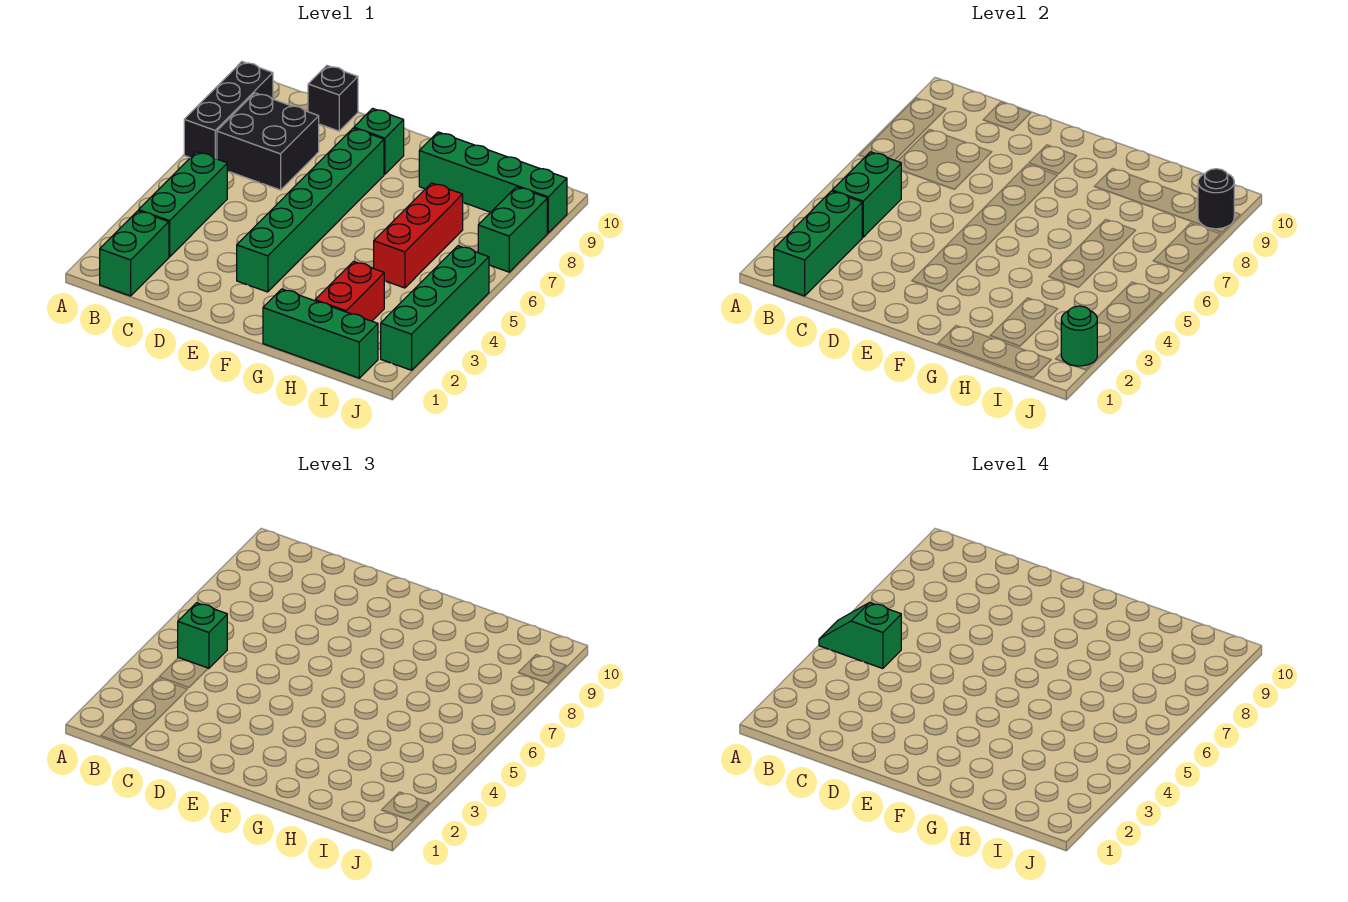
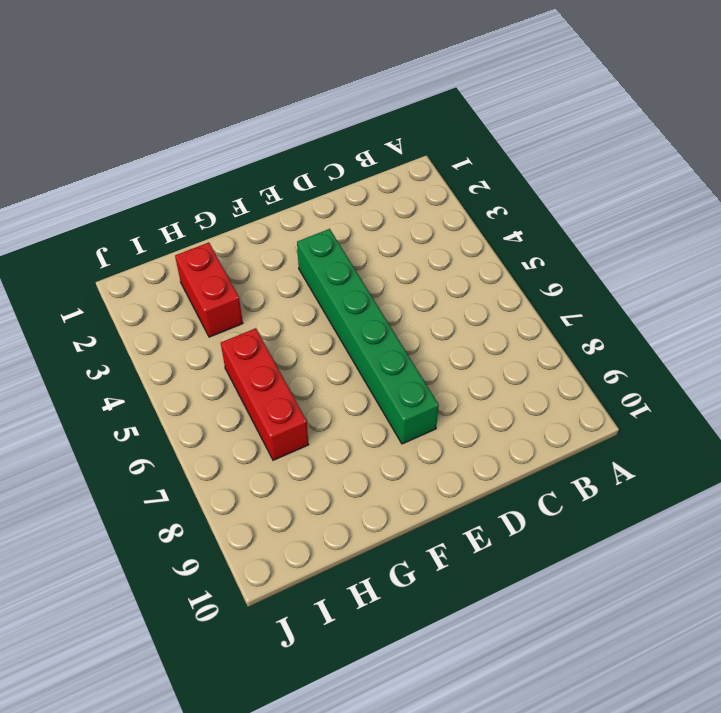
none -> black 1x3 brick [184,62,273,159]
none -> green 1x2 brick [100,211,169,296]
none -> green 1x3 brick [139,152,227,257]

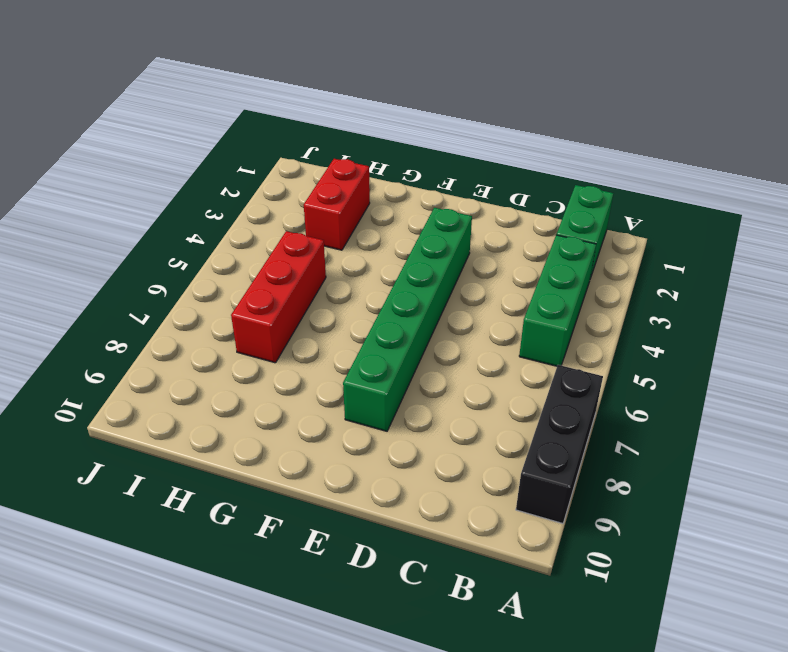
none -> black 2x2 brick [217,93,319,190]
none -> black 1x1 brick [308,66,358,131]
none -> green 1x1 brick [354,108,404,174]

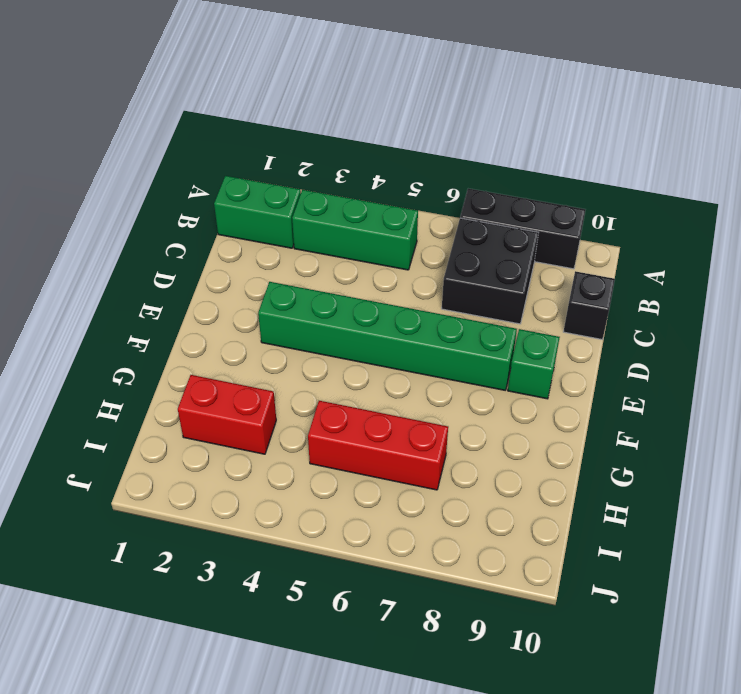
none -> green 1x3 brick [263,289,378,378]
none -> green 1x4 brick [419,132,567,233]
none -> green 1x4 brick [381,246,489,370]

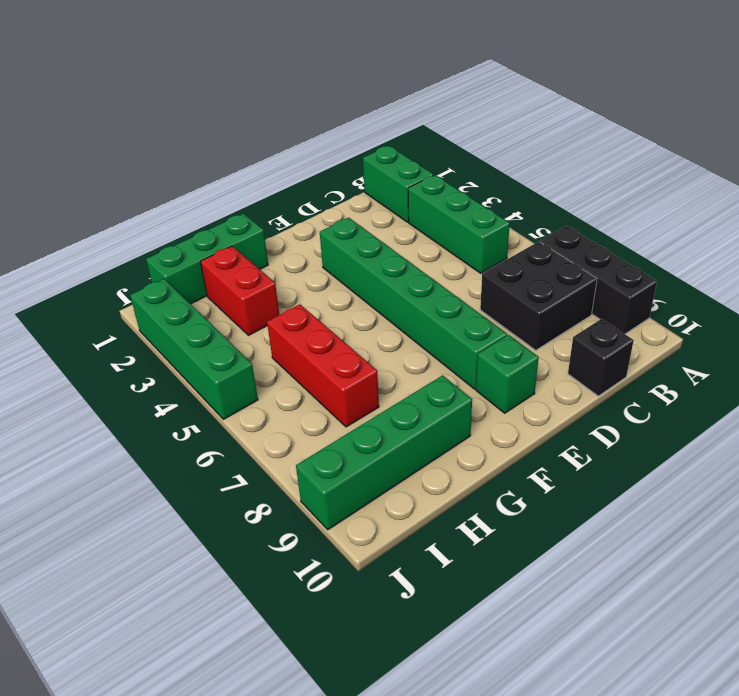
none -> green 1x2 brick [478,187,547,272]
none -> green 1x3 brick [774,191,862,296]
none -> green 1x2 brick [832,152,902,237]

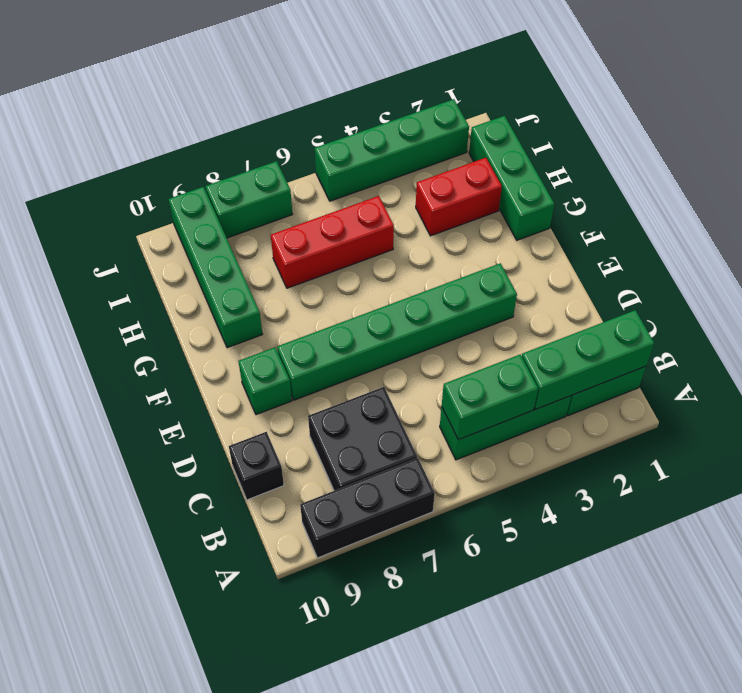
none -> green 1x1 round brick [1061,306,1097,366]
none -> black 1x1 round brick [1198,169,1234,229]
none -> green 1x1 brick [178,603,227,669]

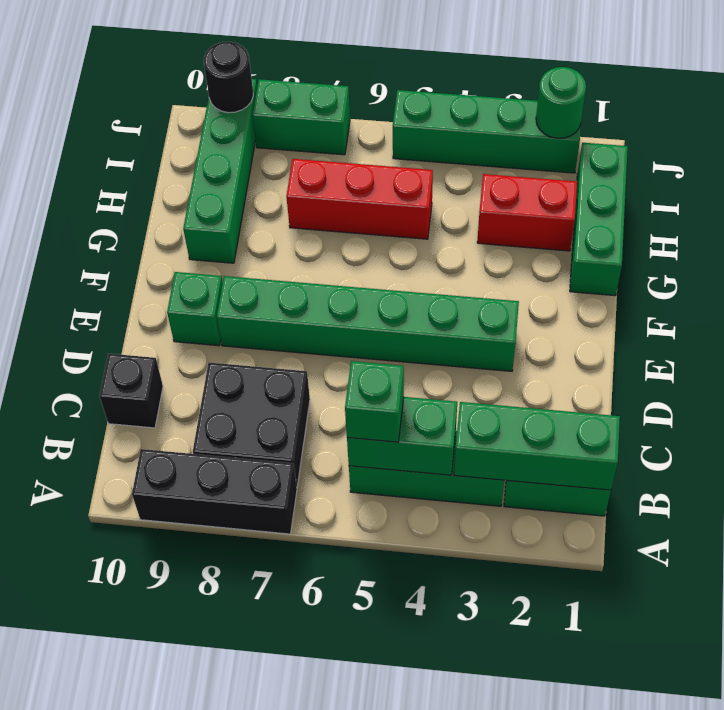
none -> green 1x2 slope [819,603,901,669]

